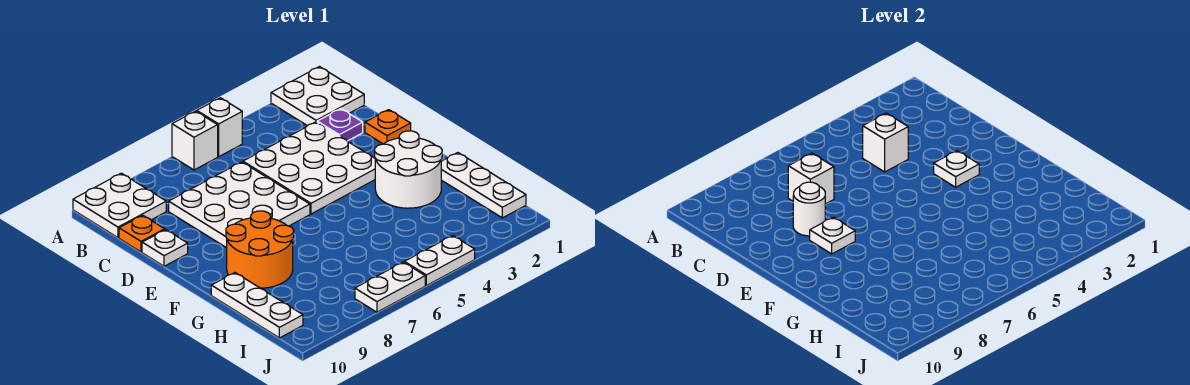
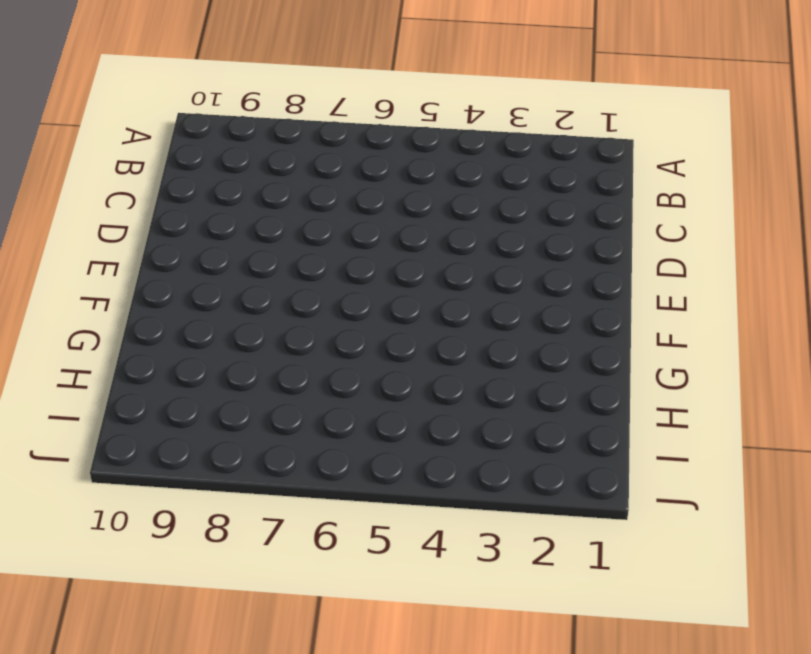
none -> white 2x2 plate [271,67,364,126]
none -> white 1x1 brick [197,98,242,156]
none -> white 1x1 brick [172,111,218,170]

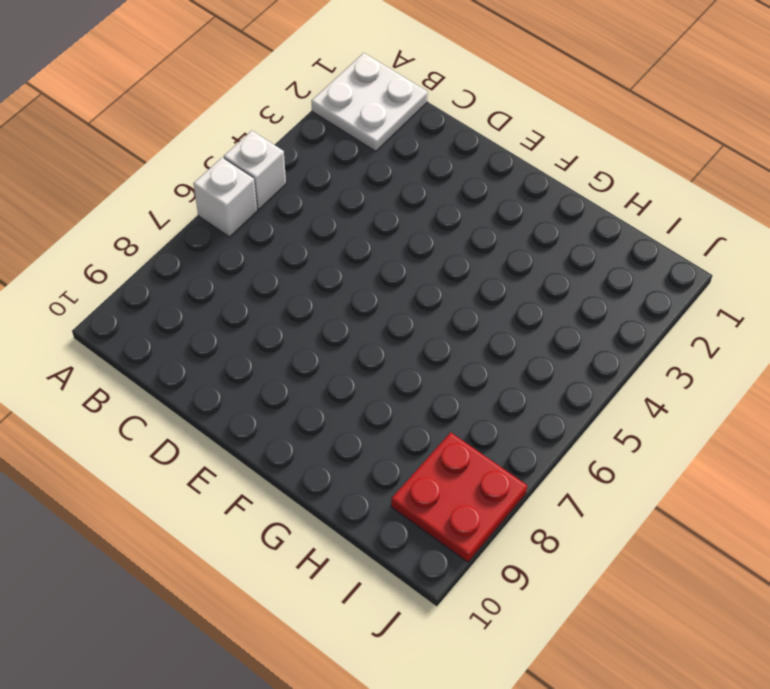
red 2x2 plate [391,432,527,562] -> none
none -> white 2x2 plate [73,173,166,238]
none -> purple 1x1 plate [317,109,363,141]
none -> white 3x3 plate [243,122,375,214]

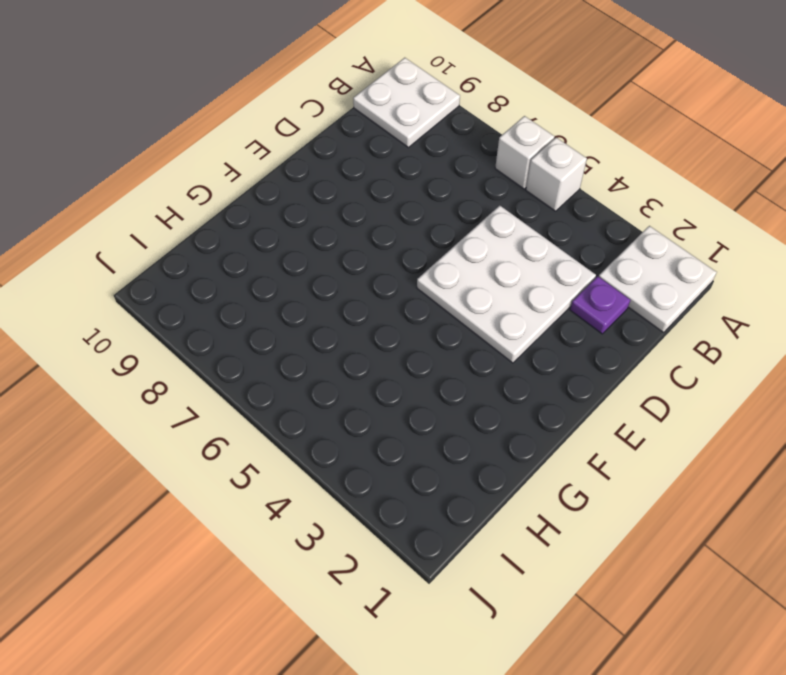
none -> white 3x3 plate [169,162,310,248]
none -> orange 1x1 plate [119,215,165,252]
none -> orange 1x1 plate [365,110,411,144]

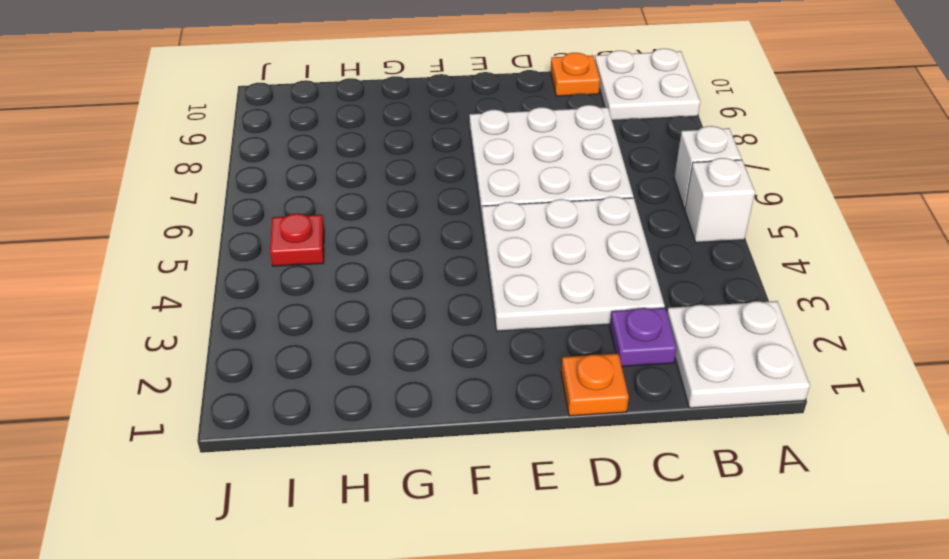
red 1x1 plate [270,213,324,266] -> none
none -> white 1x1 plate [142,230,188,266]
none -> white 2x2 round brick [375,131,442,208]
none -> orange 2x2 round brick [226,211,294,288]

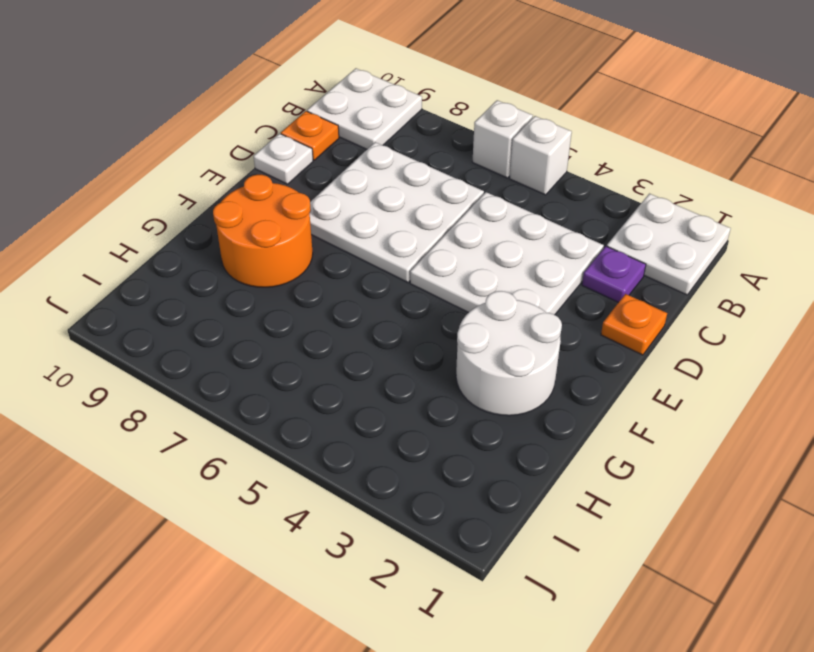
none -> white 1x3 plate [441,153,526,218]
none -> white 1x3 plate [211,273,303,338]
none -> white 1x2 plate [404,236,475,286]

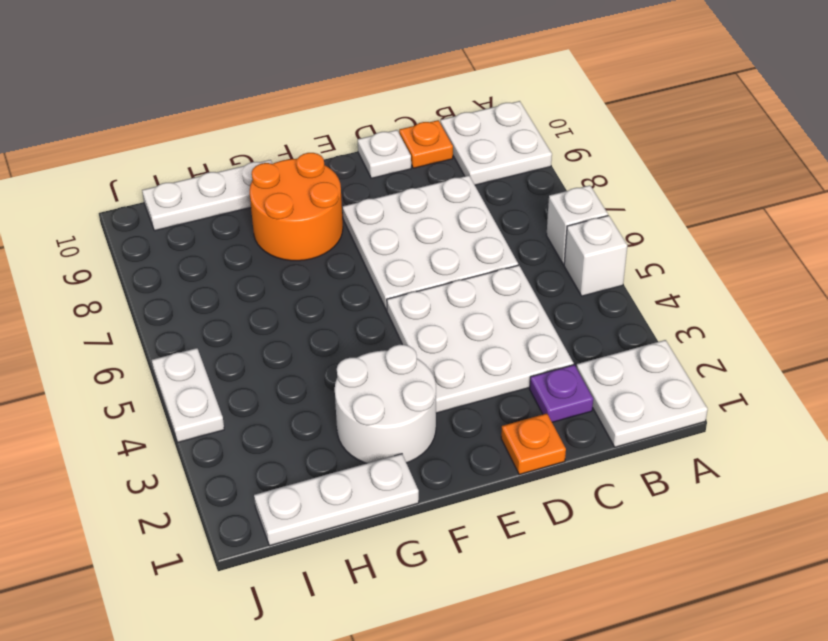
none -> white 1x2 plate [355,262,425,312]
none -> white 1x1 brick [863,113,908,172]
none -> white 1x1 brick [788,153,834,204]

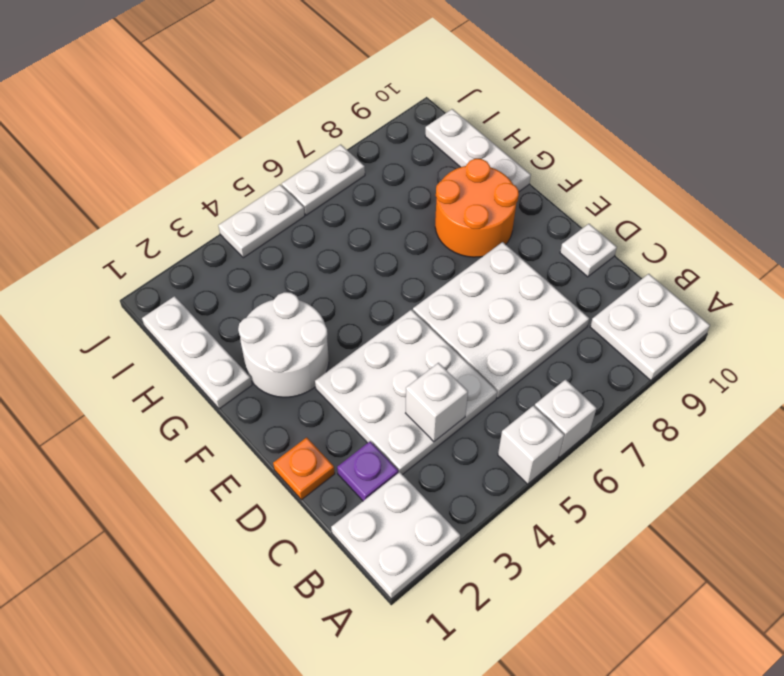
none -> orange 1x1 plate [119,215,165,252]
none -> white 1x1 brick [788,153,834,204]
none -> white 1x1 round brick [793,182,825,236]

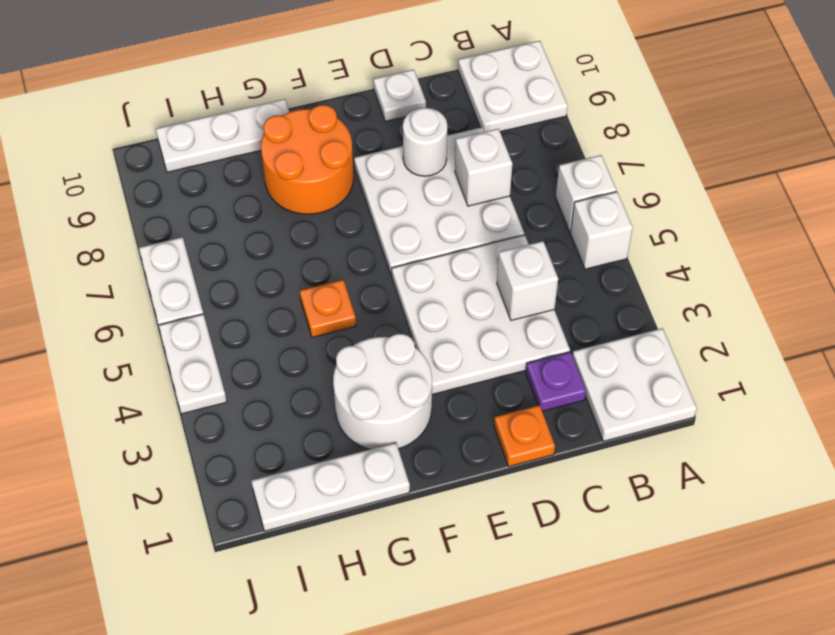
orange 1x1 plate [300,280,356,337] -> orange 1x1 plate moved to [119,215,165,252]
none -> white 1x1 plate [934,151,979,187]
none -> white 1x1 plate [810,217,855,254]

